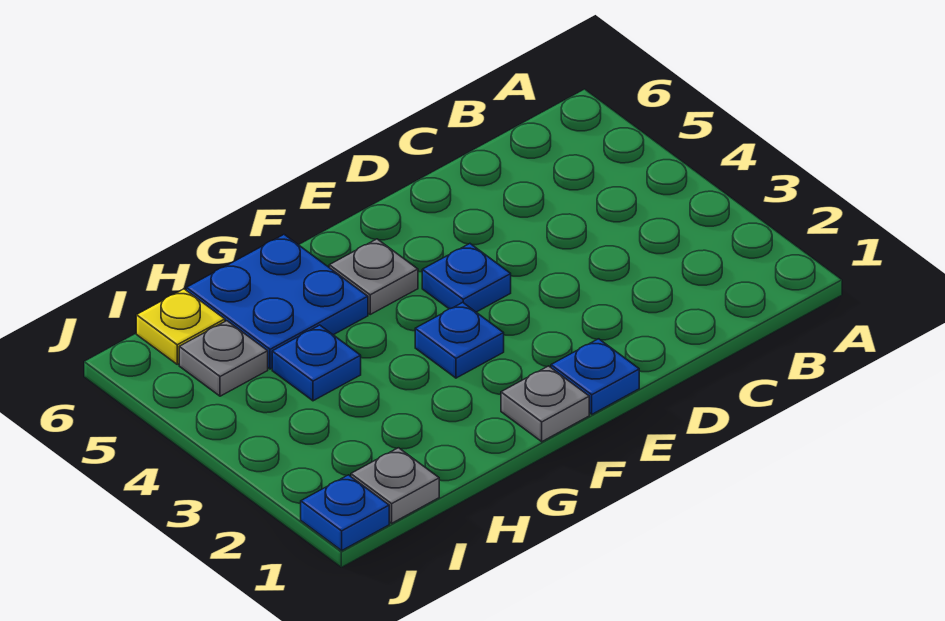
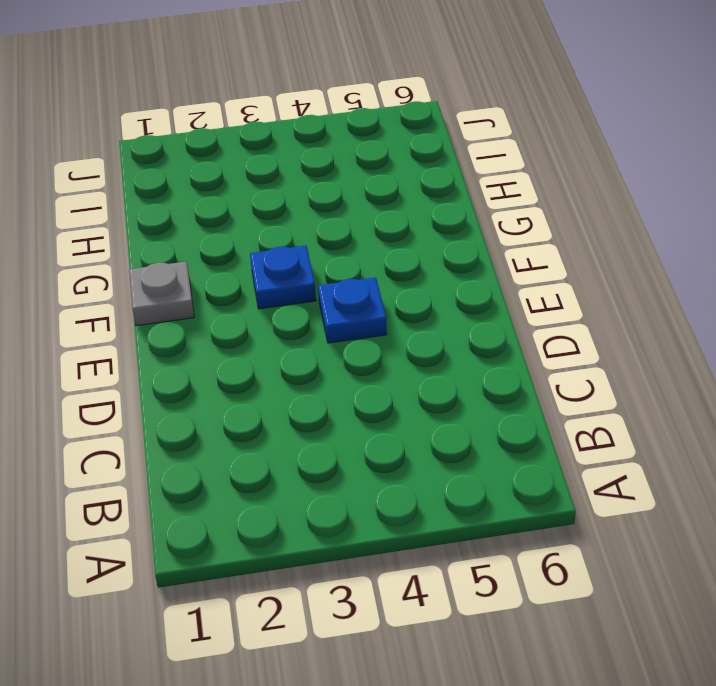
none -> blue 1x1 plate [551,339,639,414]
none -> grey 1x1 plate [329,239,418,314]

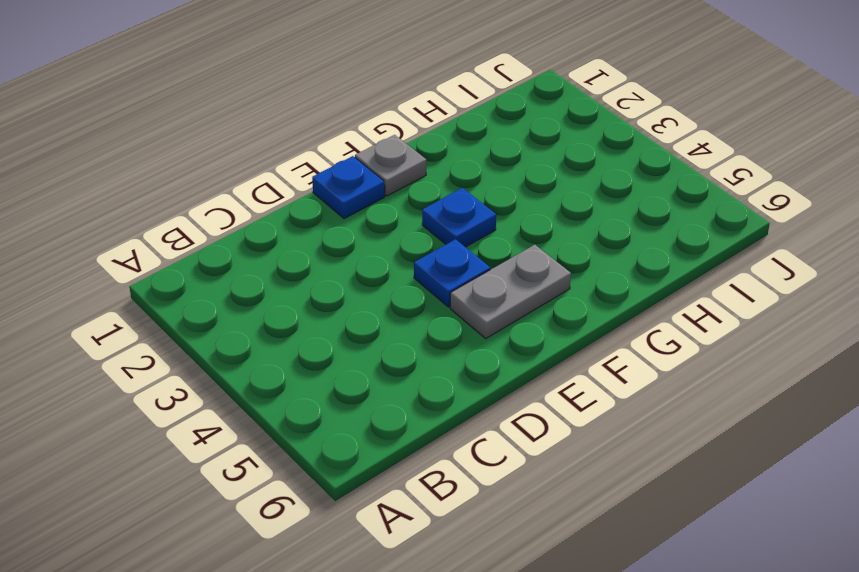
grey 1x2 plate [450,245,571,338] -> grey 1x1 plate [329,239,418,314]
none -> blue 2x2 plate [186,235,368,369]
none -> blue 1x1 plate [272,325,361,401]

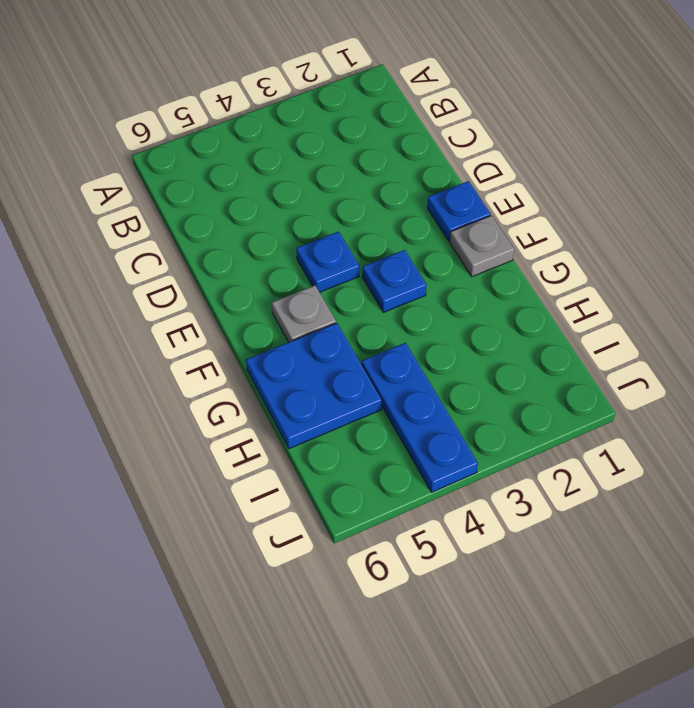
blue 1x3 plate [362,343,478,492] -> blue 1x1 plate [272,325,361,401]
none -> grey 1x1 plate [351,448,439,523]
none -> grey 1x1 plate [179,321,268,396]

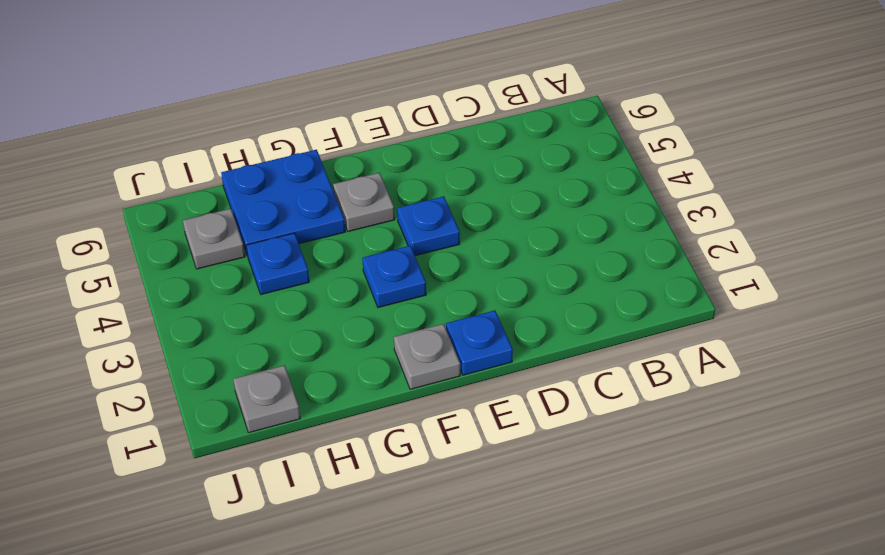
none -> yellow 1x1 plate [136,289,225,364]
none -> blue 1x1 plate [301,475,389,550]

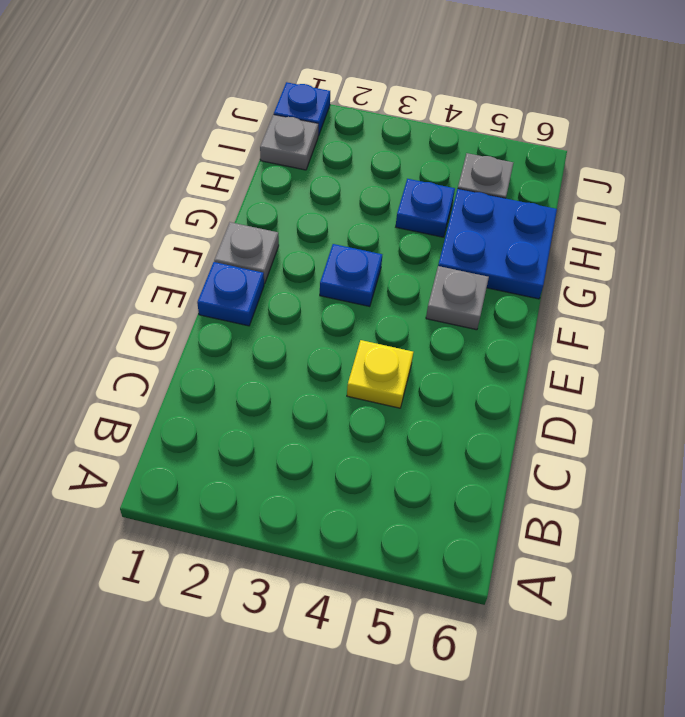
yellow 1x1 plate [347,340,413,408] -> yellow 1x1 plate moved to [136,289,225,364]
none -> blue 1x1 plate [422,244,511,312]

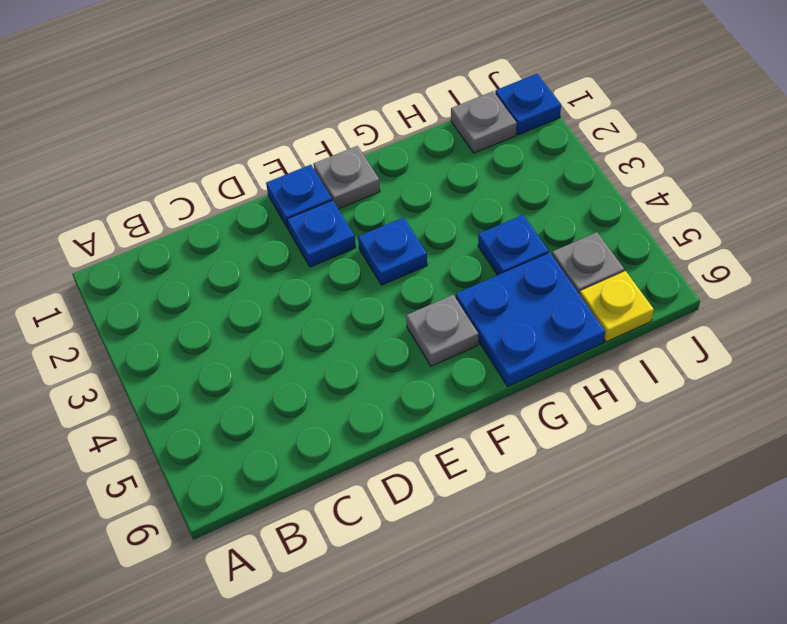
blue 1x1 plate [287,200,356,267] -> blue 1x1 plate moved to [422,244,511,312]

